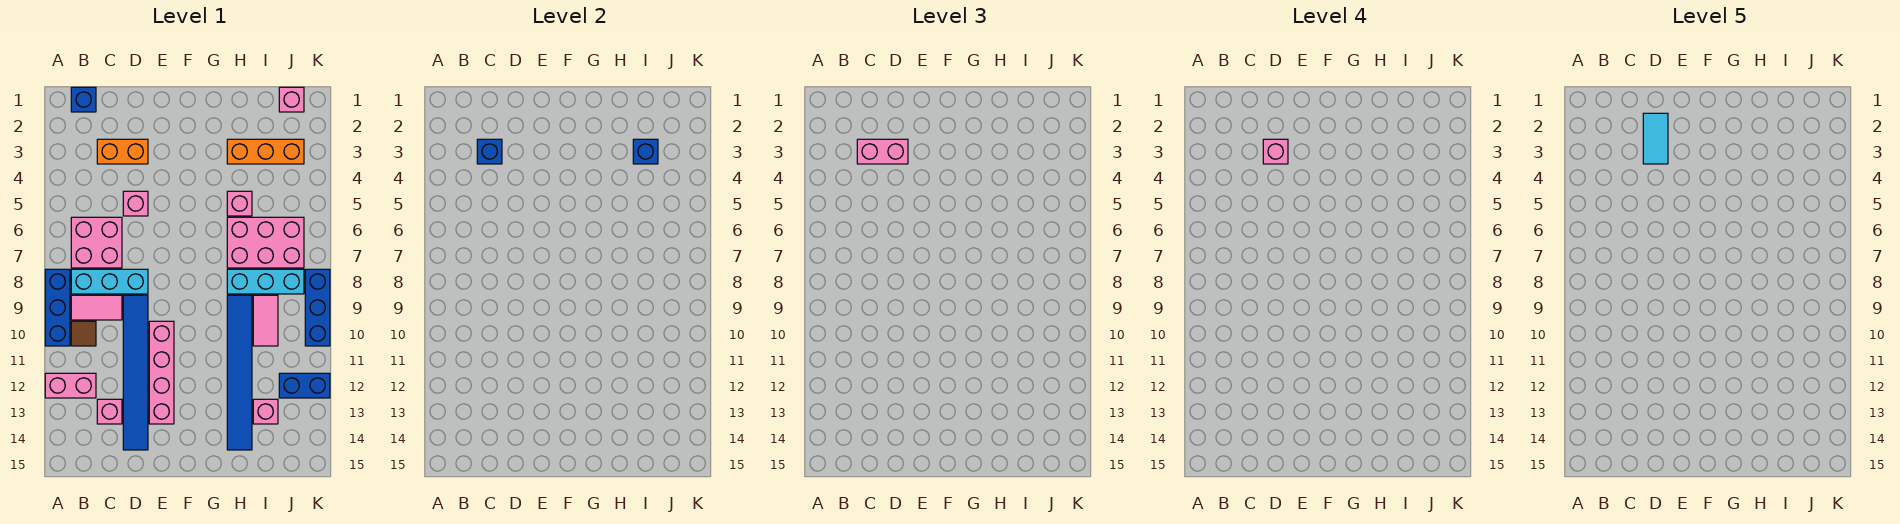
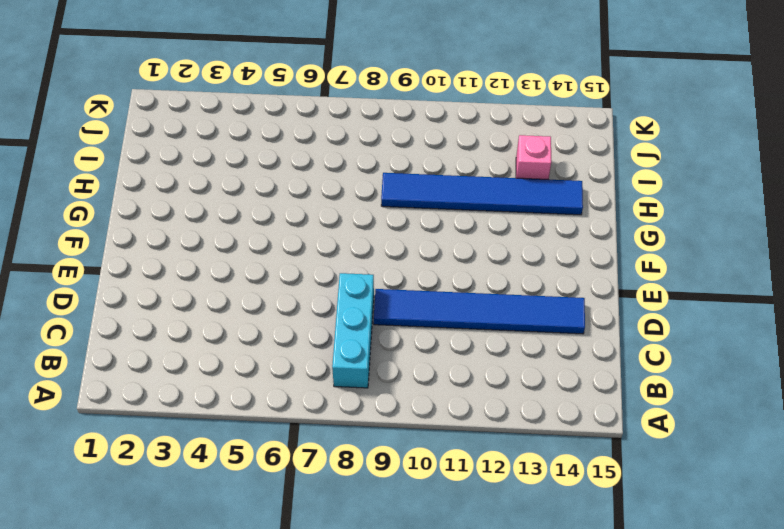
none -> blue 1x3 brick [45,269,70,346]
none -> pink 1x2 brick [45,373,96,398]
none -> blue 1x1 brick [71,87,96,112]

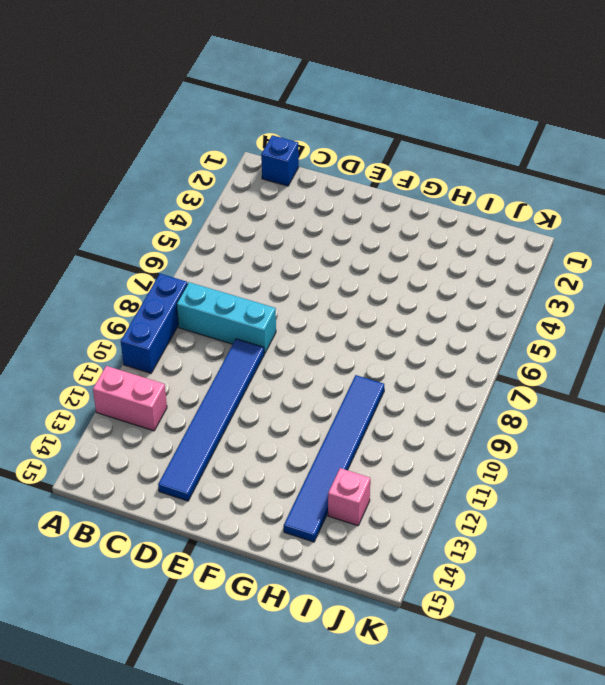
none -> pink 2x2 brick [71,217,122,268]
none -> pink 1x2 tile [71,295,122,320]
none -> brown 1x1 tile [71,321,96,346]

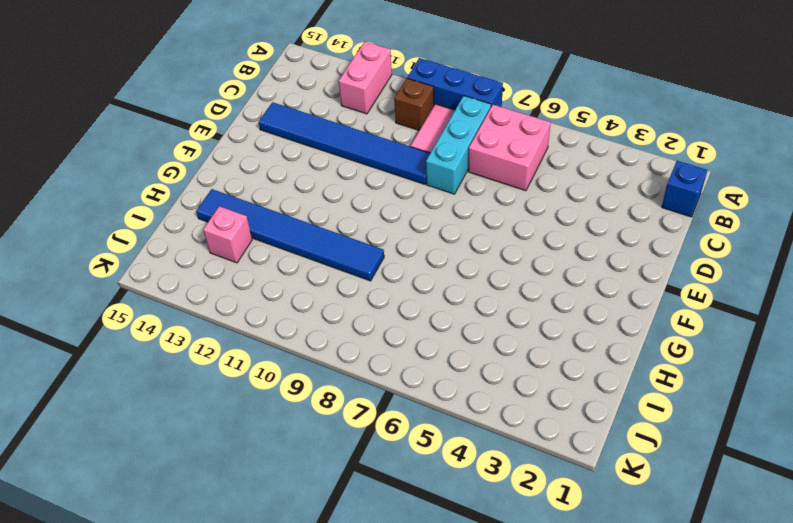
brown 1x1 brick [394,78,434,130] -> brown 1x1 tile [71,321,96,346]
none -> orange 1x2 brick [97,139,148,164]
none -> pink 1x1 brick [97,399,122,424]
none -> pink 1x1 brick [123,191,148,216]

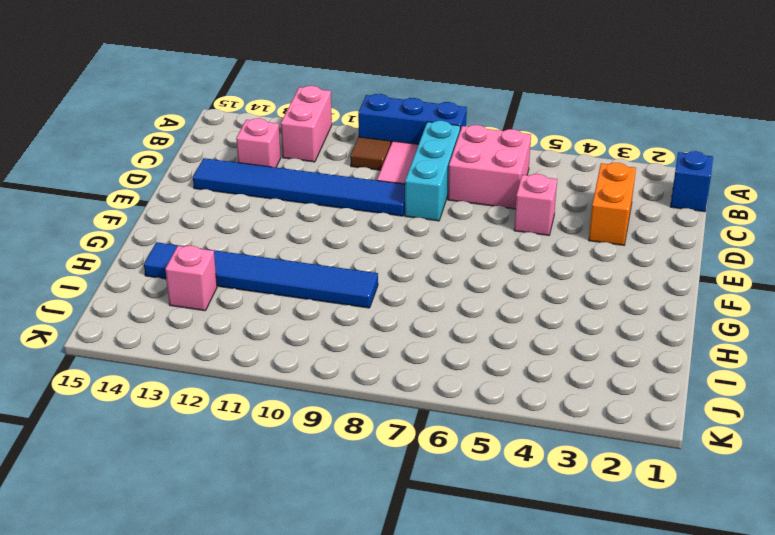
none -> pink 1x4 brick [149,321,174,424]
none -> orange 1x3 brick [227,139,304,164]
none -> pink 1x1 brick [227,191,252,216]

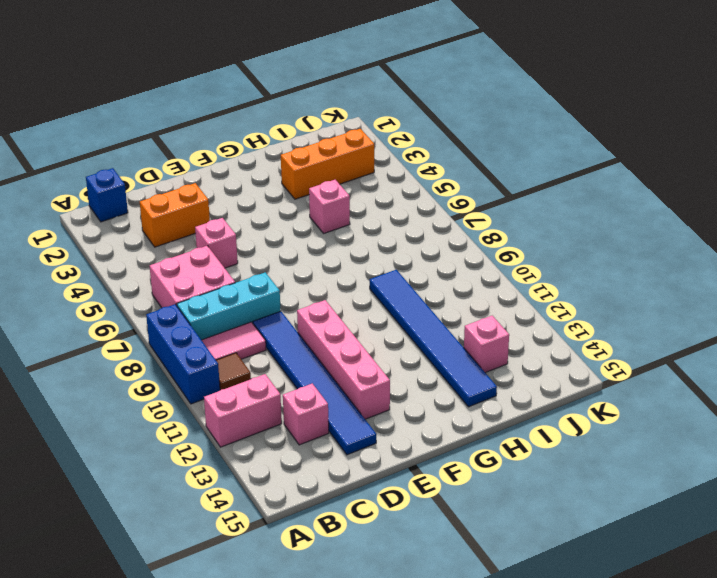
none -> pink 2x3 brick [227,217,304,268]
none -> cyan 1x3 brick [227,269,304,294]
none -> pink 1x2 tile [253,295,278,346]

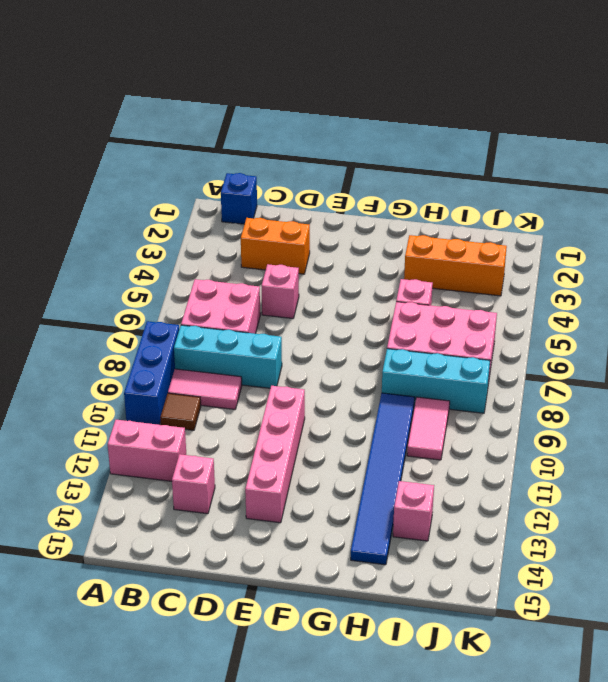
none -> blue 1x6 tile [123,295,148,450]
none -> pink 1x1 brick [279,87,304,112]
none -> blue 1x2 brick [279,373,330,398]

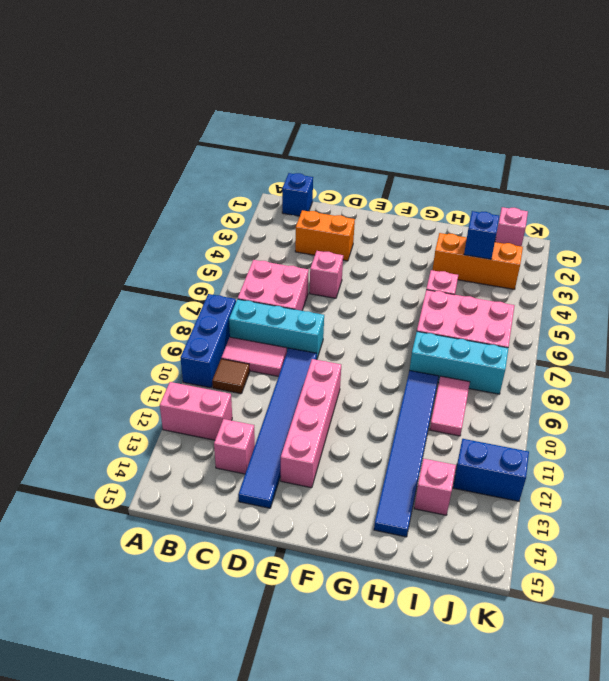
none -> blue 1x3 brick [305,269,330,346]
none -> blue 1x1 brick [477,139,502,164]
none -> pink 1x2 brick [857,139,908,164]

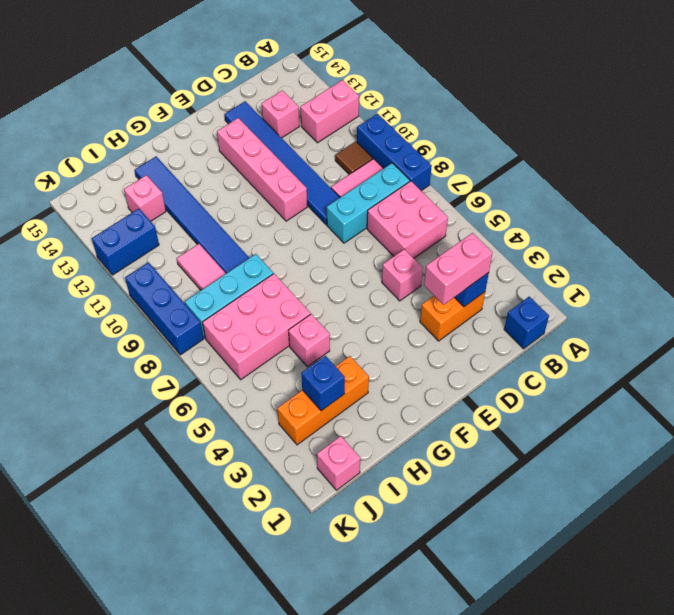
none -> pink 1x1 brick [1263,139,1288,164]
none -> cyan 1x2 tile [1643,113,1668,164]

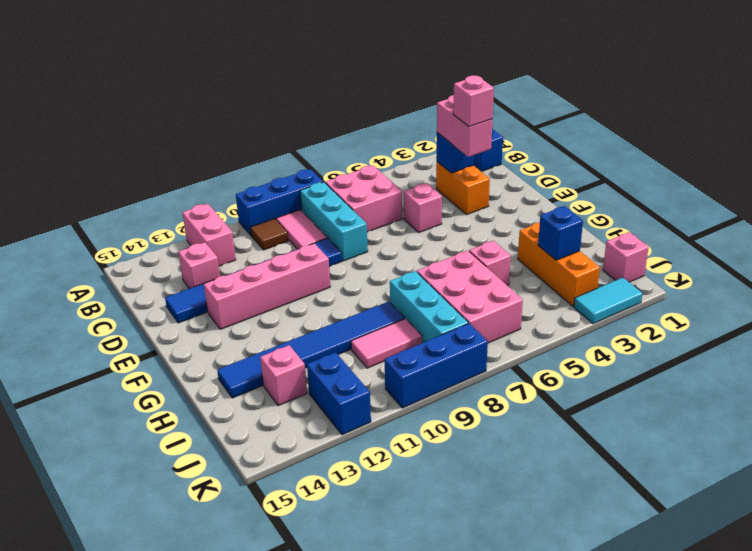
cyan 1x2 tile [574,278,643,324] -> cyan 1x2 tile moved to [1643,113,1668,164]

